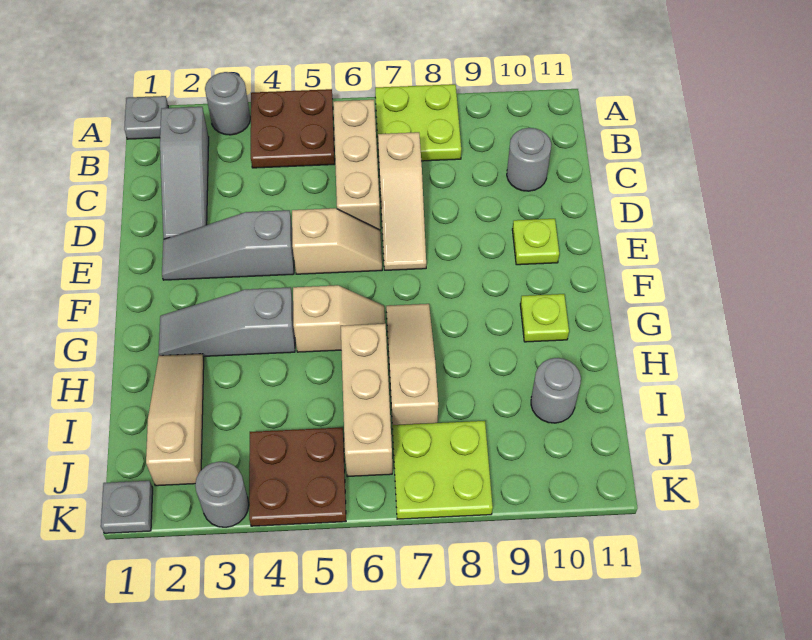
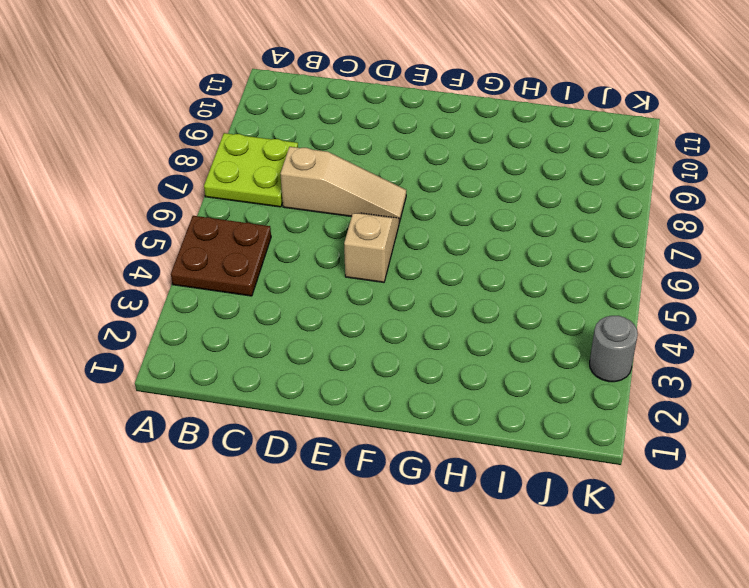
none -> grey 1x1 plate [124,96,168,139]
none -> grey 1x1 round brick [205,72,250,135]
none -> grey 1x3 slope [160,107,209,239]

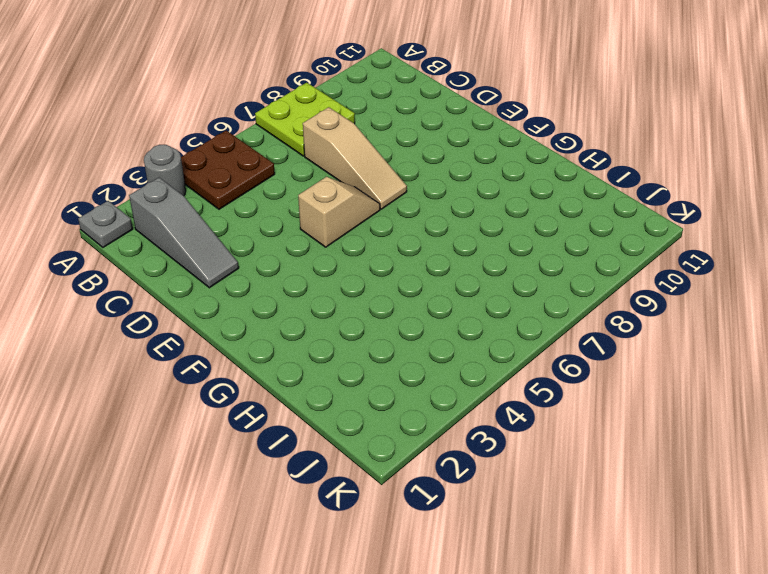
none -> tan 1x3 brick [333,100,380,230]
none -> grey 1x1 round brick [507,128,551,191]
none -> grey 1x3 slope [162,210,294,280]

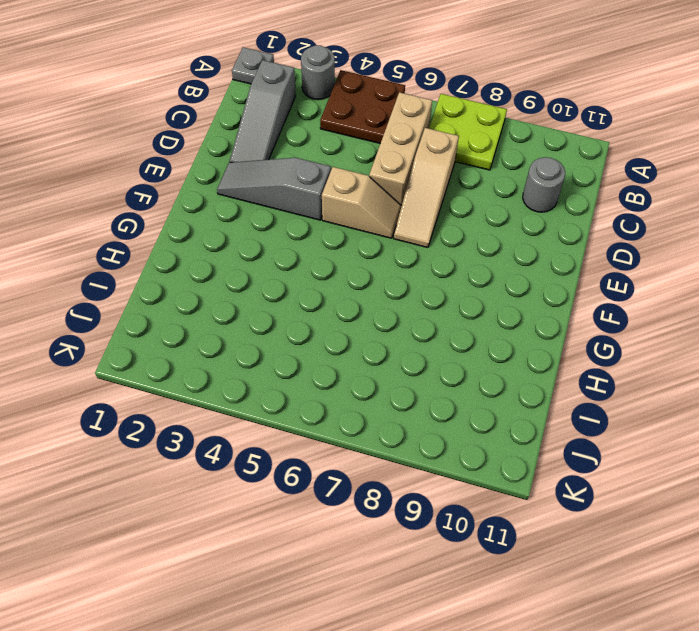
none -> lime 1x1 plate [512,219,559,265]
none -> grey 1x3 slope [159,287,295,356]
none -> tan 1x2 slope [293,285,385,352]

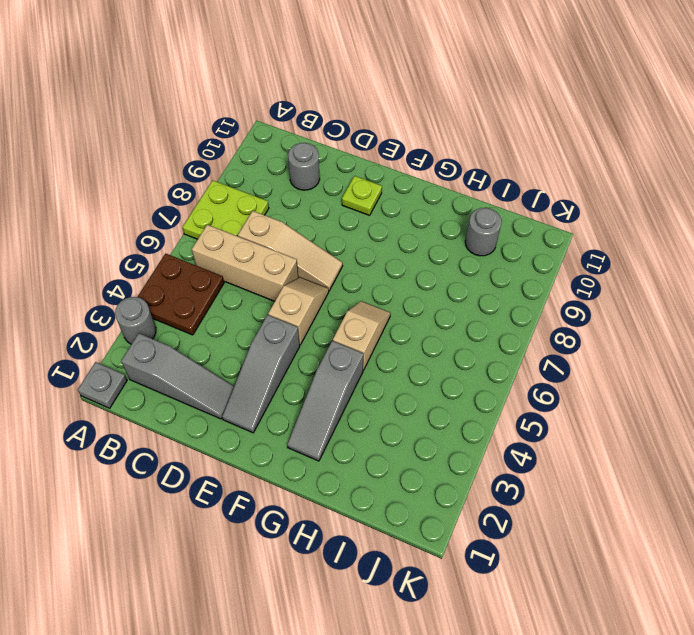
none -> tan 1x3 slope [386,304,438,429]
none -> lime 1x1 plate [520,294,569,342]
none -> tan 1x3 slope [146,354,204,486]

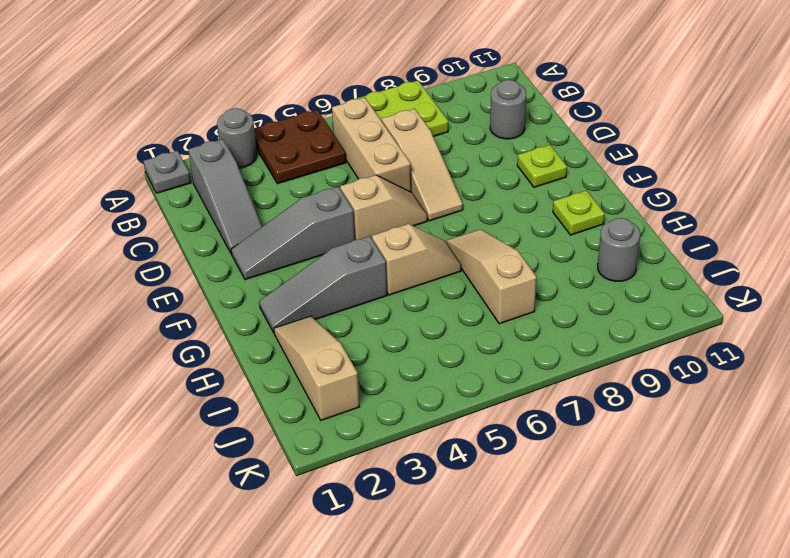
none -> tan 1x3 brick [341,324,392,477]
none -> brown 2x2 plate [249,428,346,526]
none -> lime 2x2 plate [393,421,493,519]

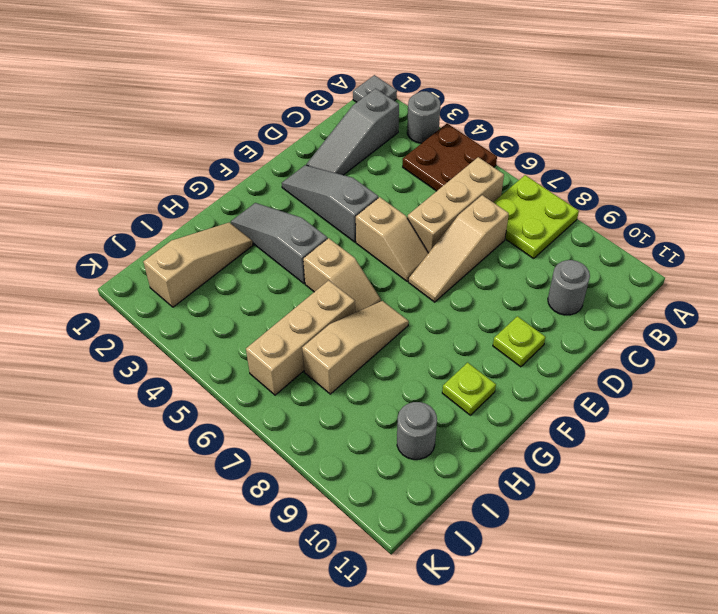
none -> brown 2x2 plate [249,428,346,526]
none -> lime 2x2 plate [393,421,493,519]
none -> grey 1x1 plate [101,481,153,533]

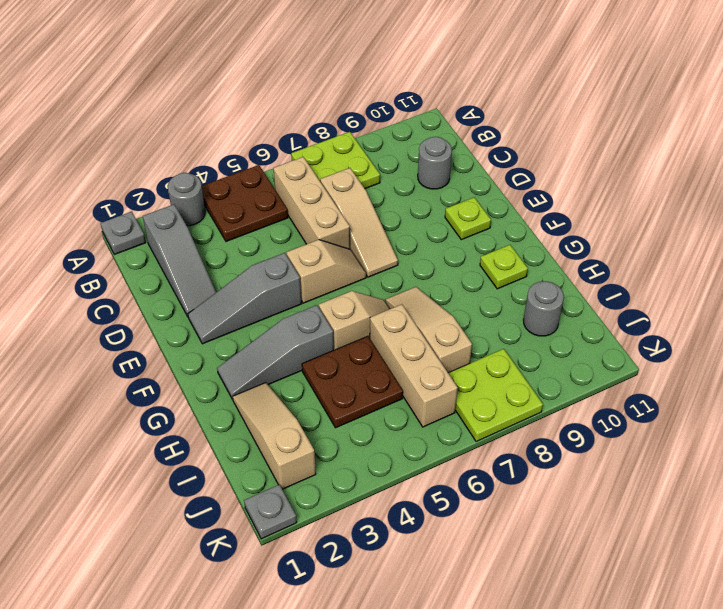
brown 2x2 plate [302,336,403,428] -> brown 2x2 plate moved to [249,428,346,526]
none -> grey 1x1 round brick [195,462,249,527]

